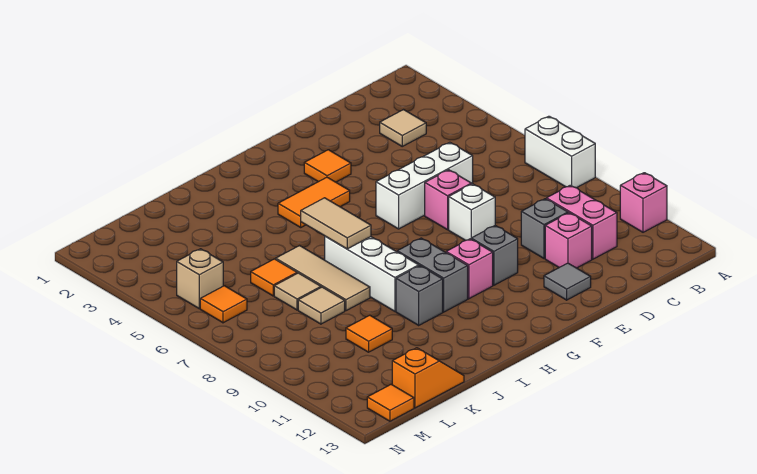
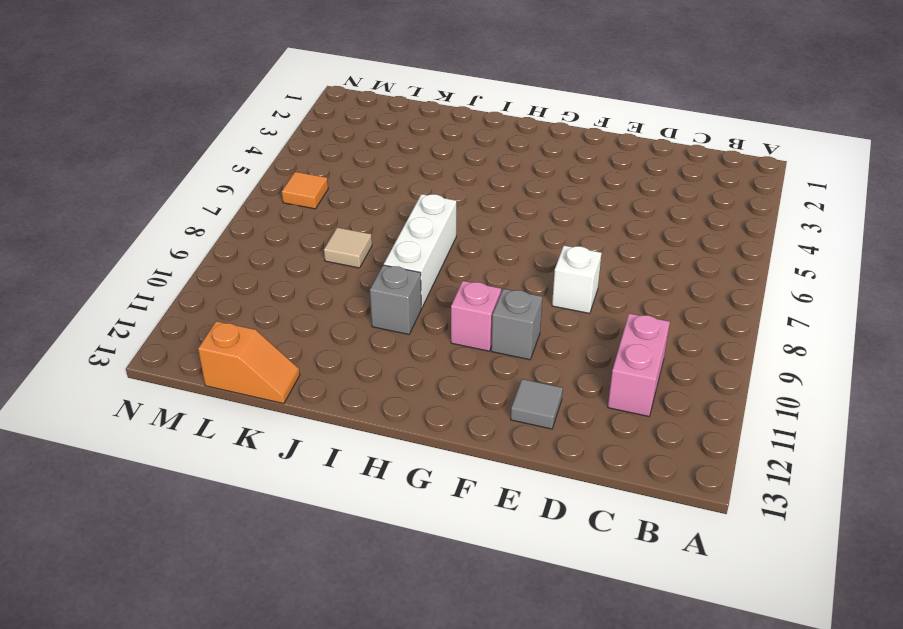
none -> white 1x2 brick [525,116,595,188]
none -> pink 1x1 brick [620,173,667,232]
none -> tan 1x1 tile [380,110,426,146]

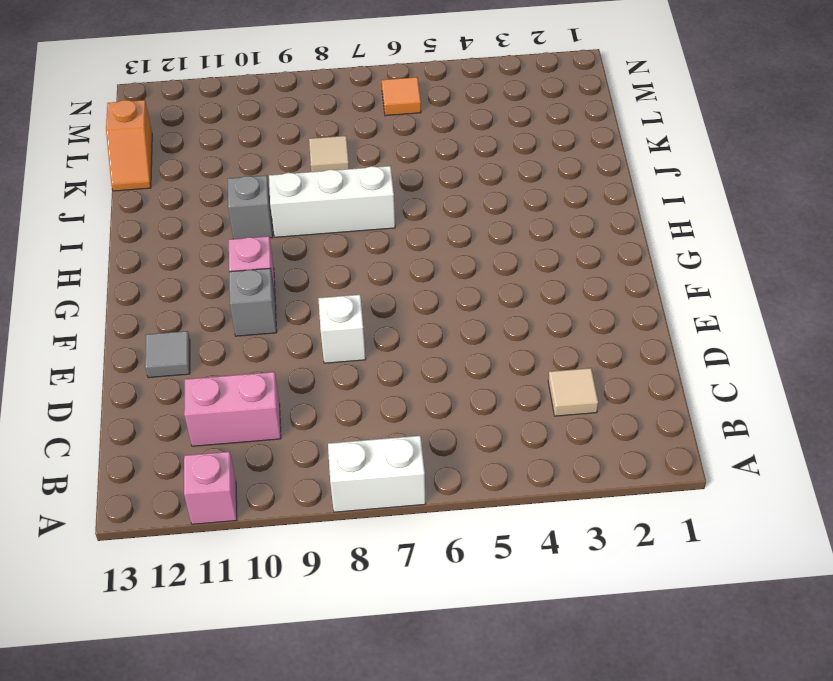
none -> white 1x3 brick [376,142,473,229]
none -> grey 1x1 brick [521,199,568,258]
none -> pink 1x1 brick [545,213,592,268]

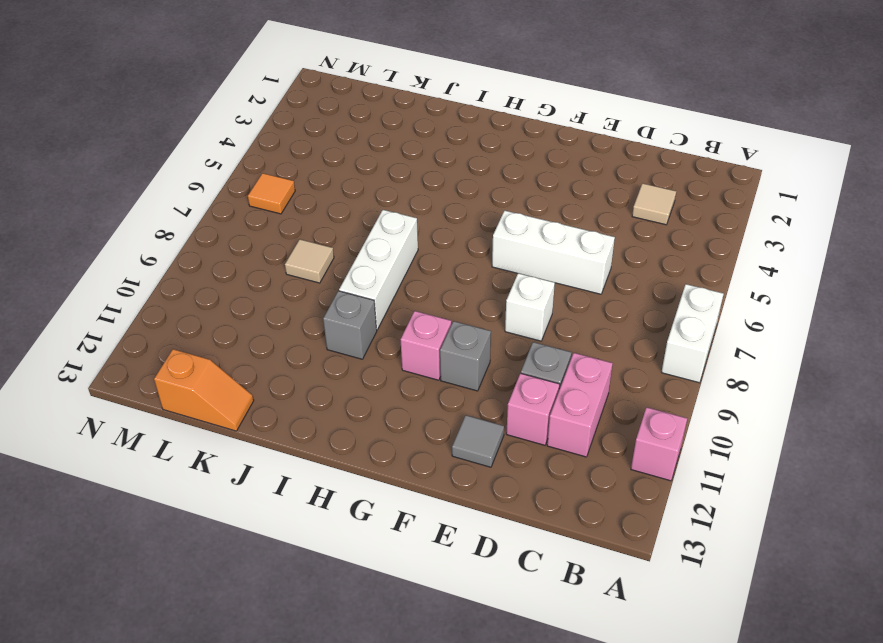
none -> pink 1x1 brick [425,170,471,230]
none -> orange 1x1 tile [304,150,351,182]
none -> orange 1x2 tile [278,177,350,227]

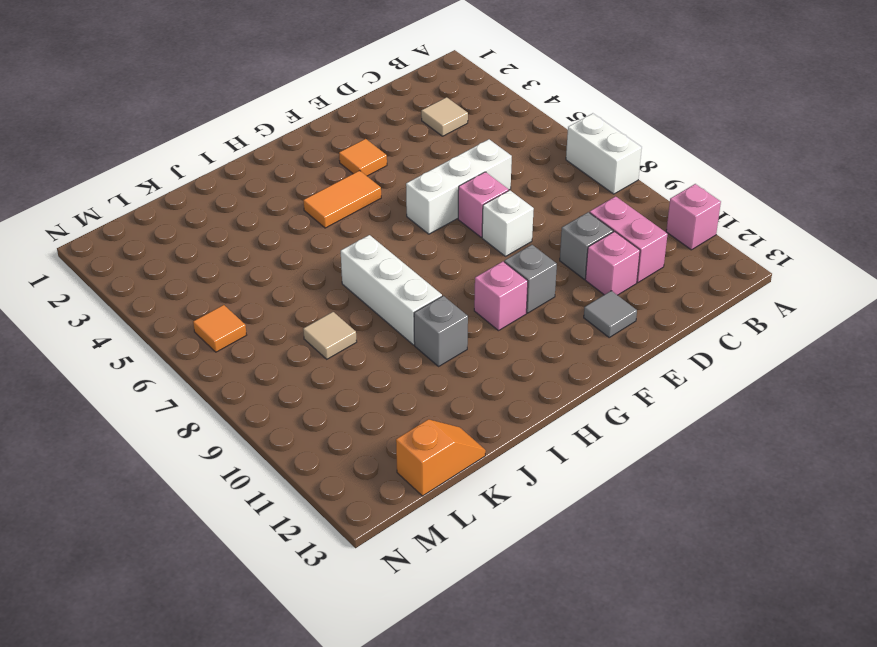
none -> grey 1x2 brick [397,238,468,312]
none -> tan 1x3 tile [276,246,370,311]
none -> orange 1x1 tile [251,259,297,296]

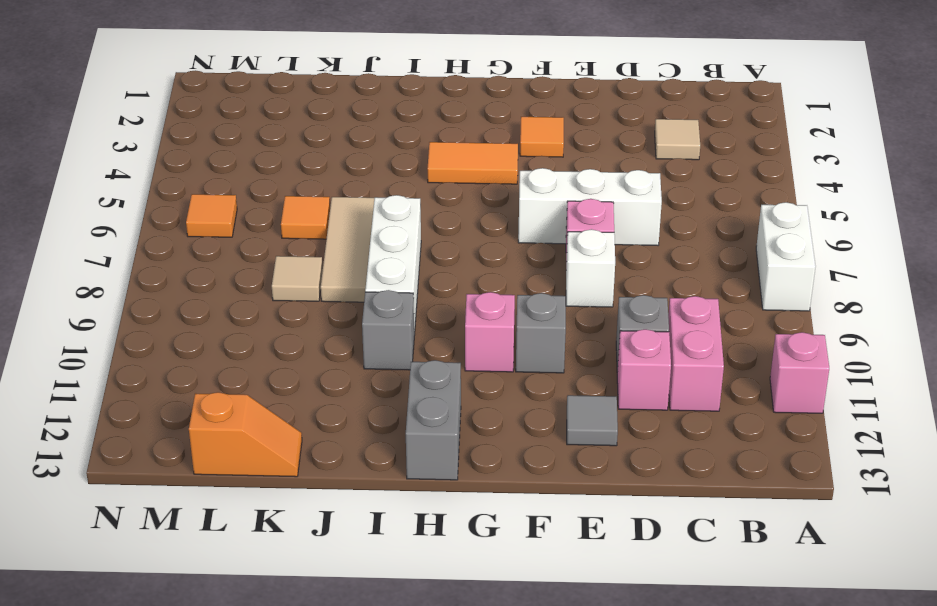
grey 1x2 brick [406,360,461,480] -> grey 1x2 brick moved to [397,238,468,312]
none -> tan 1x1 tile [274,273,321,310]
none -> orange 1x1 tile [346,315,392,352]
none -> tan 1x1 brick [177,249,223,309]

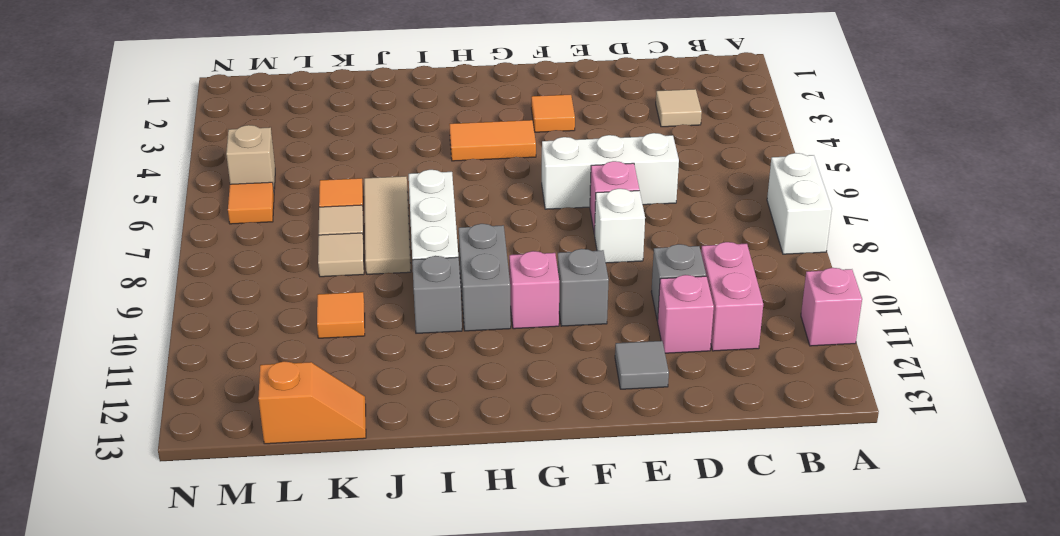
none -> orange 1x1 tile [367,384,414,421]
none -> tan 1x2 tile [301,198,371,249]

